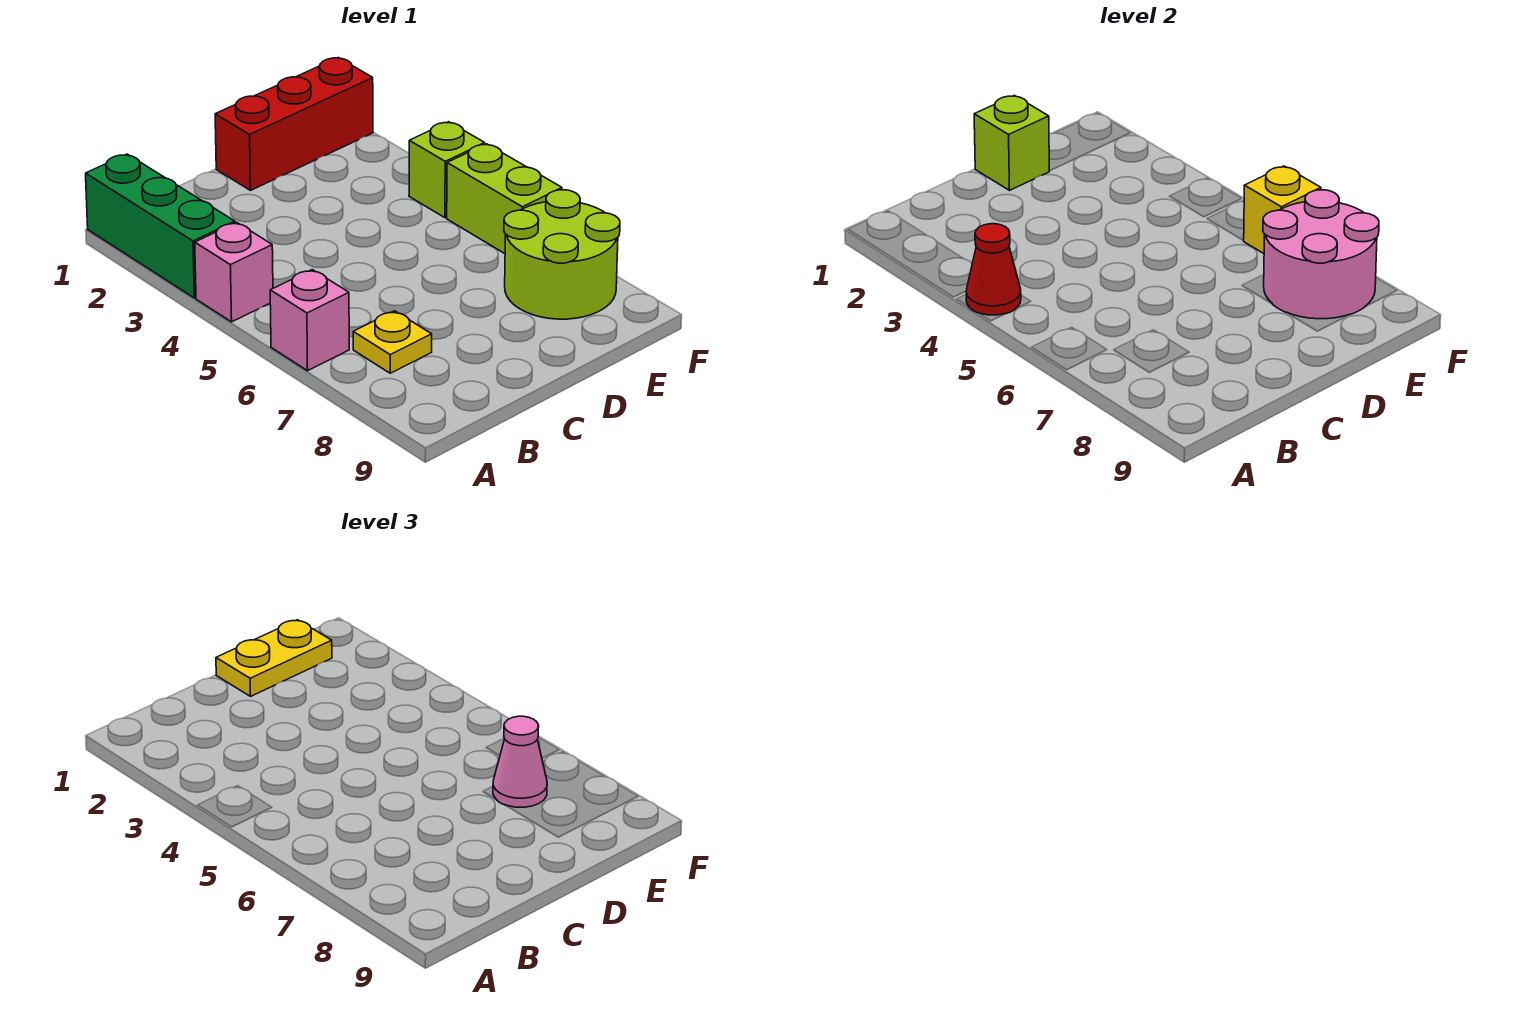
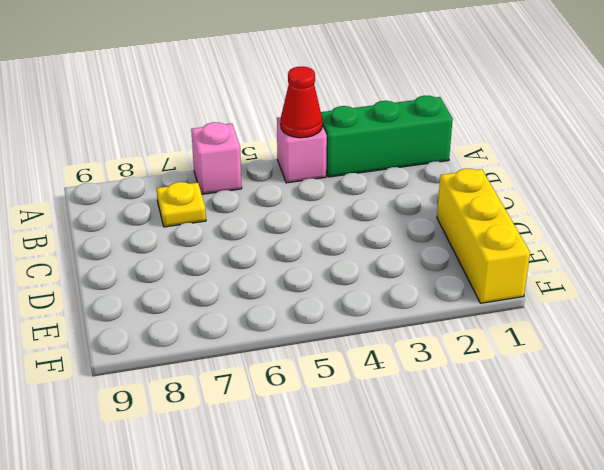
yellow 1x3 brick [437,169,530,303] -> red 1x3 brick [215,58,373,190]
none -> lime 2x2 round brick [504,190,620,319]
none -> lime 1x1 brick [409,122,485,218]
none -> lime 1x2 brick [447,144,562,254]

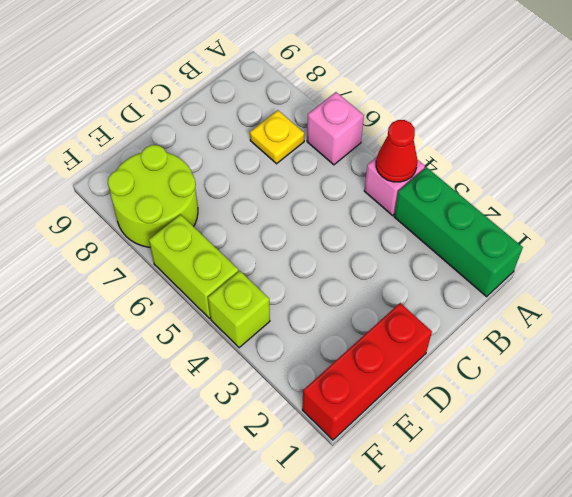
none -> lime 1x1 brick [974,95,1049,190]
none -> pink 2x2 round brick [1263,190,1379,319]
none -> yellow 1x1 brick [1244,166,1321,254]

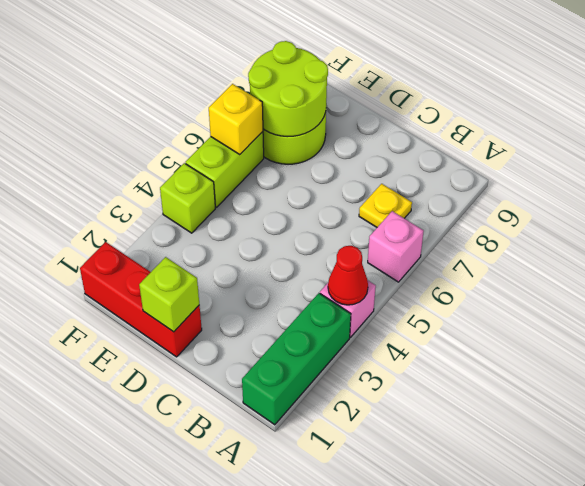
lime 2x2 round brick [248,41,328,137] -> pink 2x2 round brick [1263,190,1379,319]
none -> yellow 1x2 plate [216,620,332,696]
none -> pink 1x1 cone [493,716,547,807]

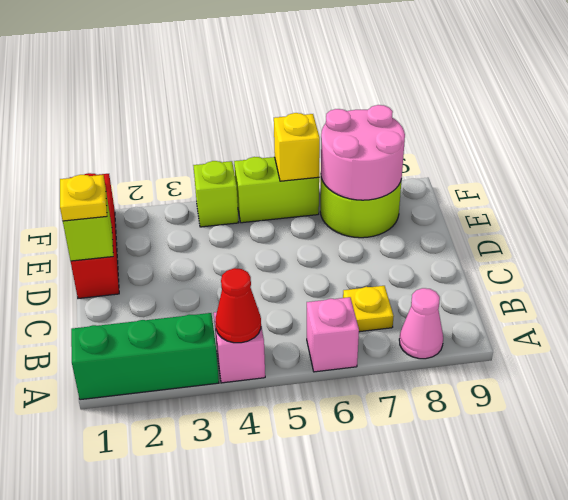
pink 1x1 cone [399,288,443,359] -> pink 1x1 cone moved to [493,716,547,807]
yellow 1x1 plate [60,175,107,221] -> yellow 1x2 plate [216,620,332,696]

